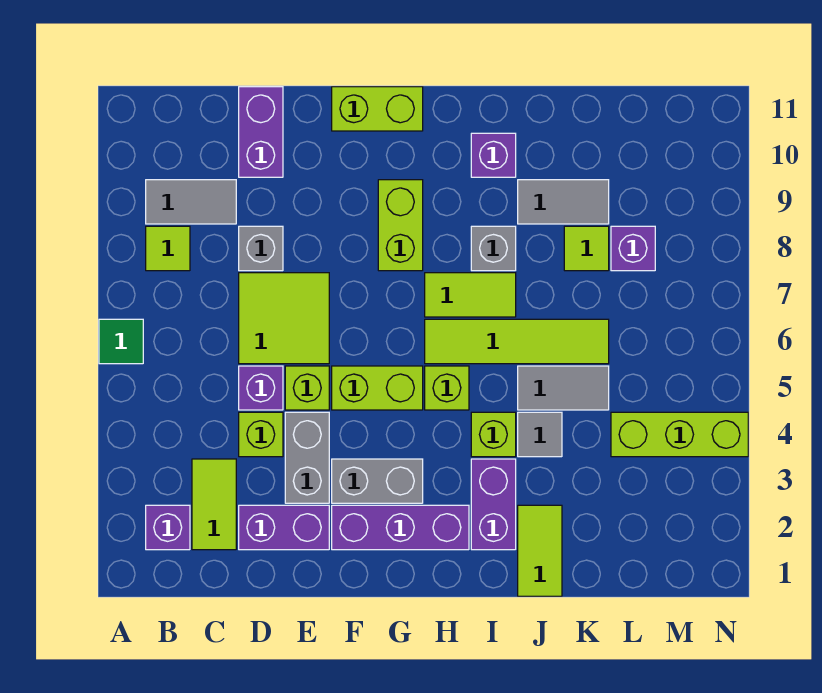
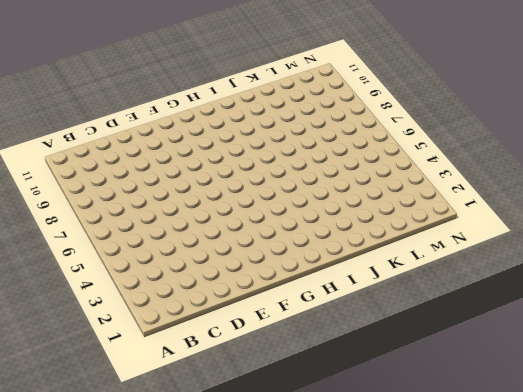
none -> green 1x1 tile [99,319,143,364]
none -> purple 1x1 brick [146,505,190,550]
none -> lime 1x1 tile [146,226,190,271]
none -> grey 1x2 tile [146,180,236,224]

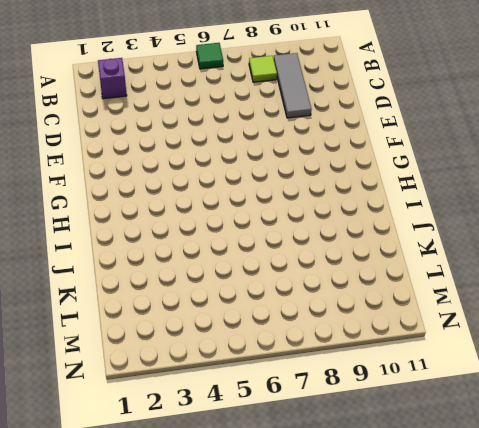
grey 1x3 tile [274,53,312,118] -> grey 1x2 tile [146,180,236,224]
none -> lime 1x2 tile [192,459,236,550]
none -> purple 1x2 brick [239,505,329,550]
none -> lime 1x1 brick [239,412,283,457]
none -> purple 1x1 brick [239,366,283,410]

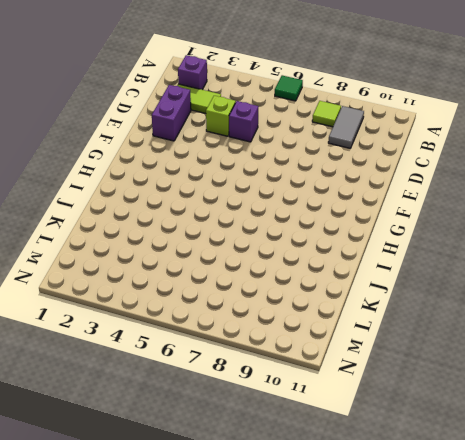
none -> lime 2x2 tile [239,273,329,364]
none -> grey 1x1 brick [239,226,283,271]
none -> purple 1x2 brick [239,87,283,177]
none -> grey 1x2 brick [285,412,329,503]

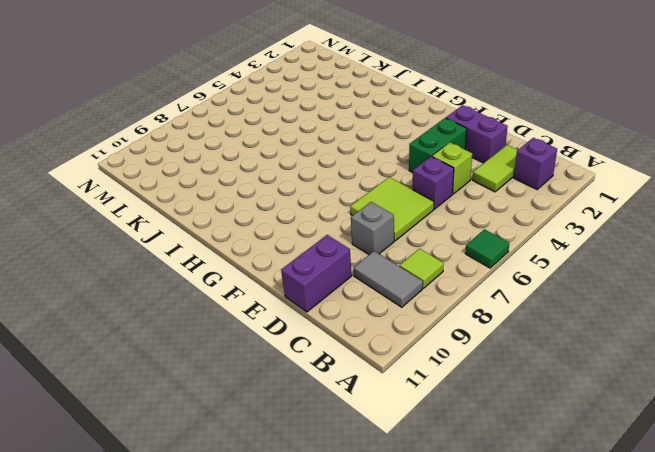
green 1x2 brick [409,118,467,173] -> grey 1x2 brick [285,412,329,503]
none -> lime 1x1 brick [285,366,329,410]
none -> purple 1x3 brick [332,505,469,550]
none -> grey 1x2 brick [332,459,423,503]
none -> lime 1x2 brick [332,366,423,410]

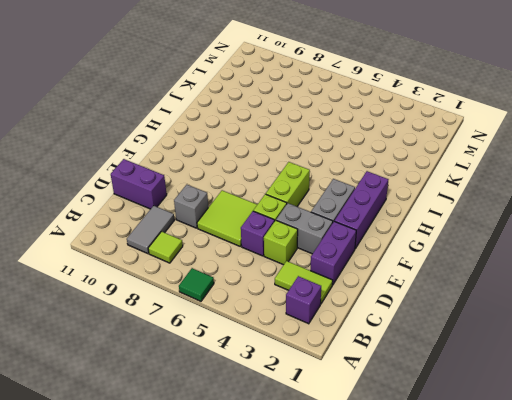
none -> lime 1x2 brick [332,87,423,131]
none -> lime 1x2 brick [378,180,423,271]
none -> lime 1x1 brick [425,366,469,410]
none -> lime 1x4 tile [425,319,609,364]

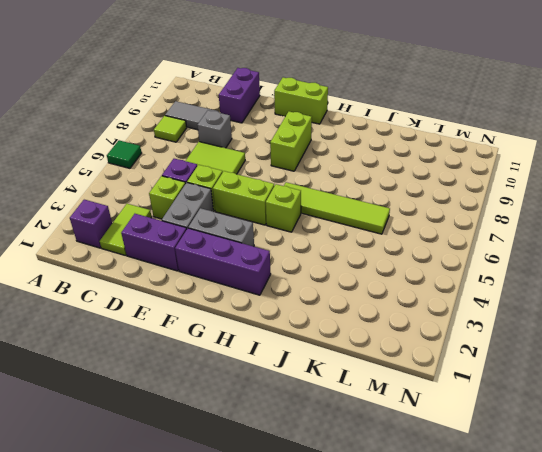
none -> lime 1x2 tile [425,273,516,317]
none -> purple 1x2 brick [471,459,516,550]
none -> lime 1x1 brick [471,412,516,457]
none -> grey 1x1 brick [471,226,516,271]

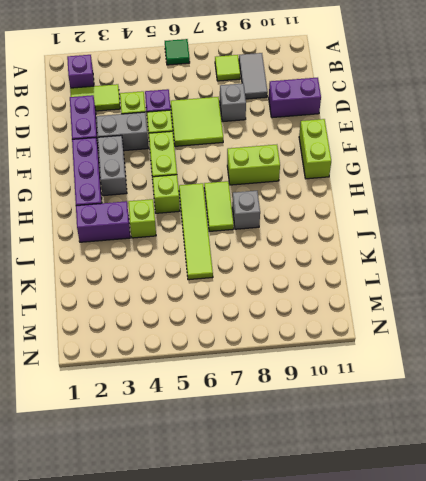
none -> purple 1x1 brick [471,133,516,177]
none -> lime 1x2 tile [518,505,562,596]
none -> grey 1x1 tile [518,412,562,457]
none -> grey 1x2 tile [518,366,609,410]

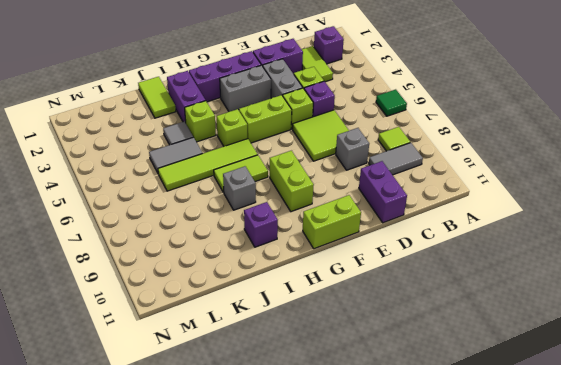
none -> grey 1x2 tile [518,180,609,224]
none -> lime 1x1 tile [564,226,609,271]
none -> lime 1x3 brick [611,412,748,457]
none -> purple 1x1 brick [611,226,655,271]

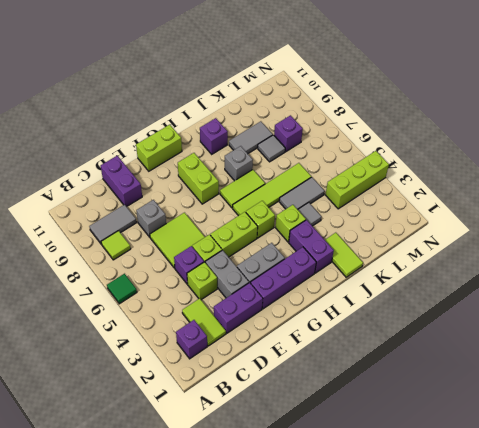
grey 1x1 tile [258,135,285,162] -> lime 1x1 tile [564,226,609,271]

